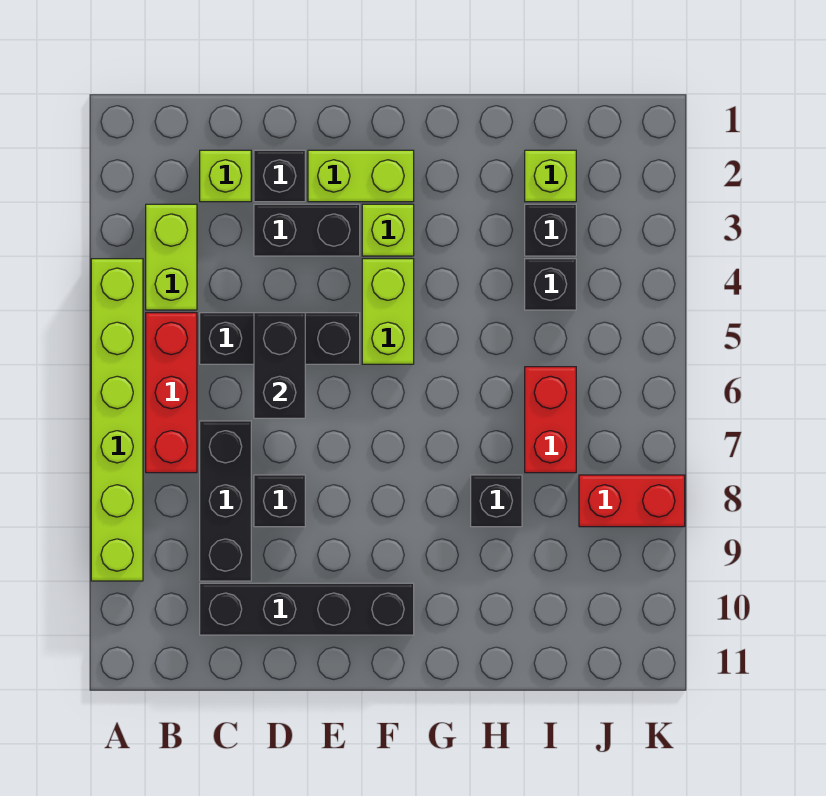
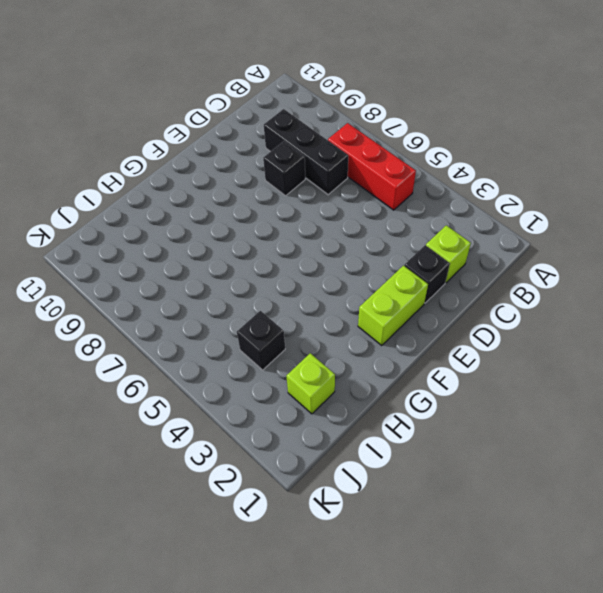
none -> lime 1x6 brick [91,259,143,581]
none -> lime 1x2 brick [146,204,197,310]
none -> black 1x3 brick [200,313,360,364]

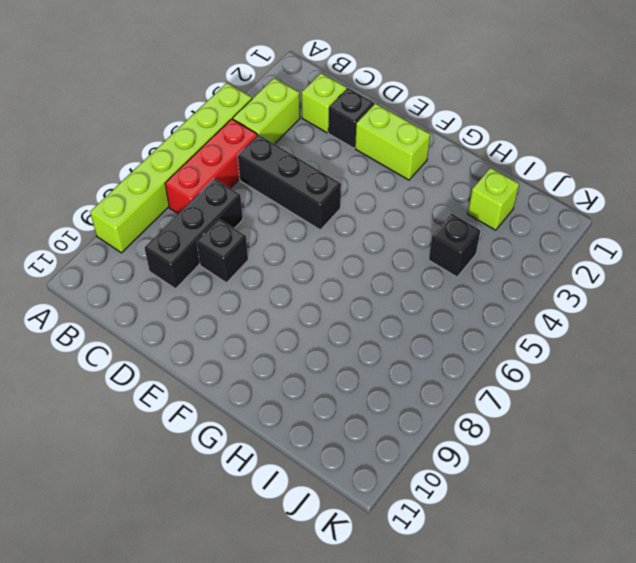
none -> black 1x4 brick [200,583,414,635]
none -> black 1x2 brick [254,204,360,256]
none -> lime 1x1 brick [362,204,414,256]

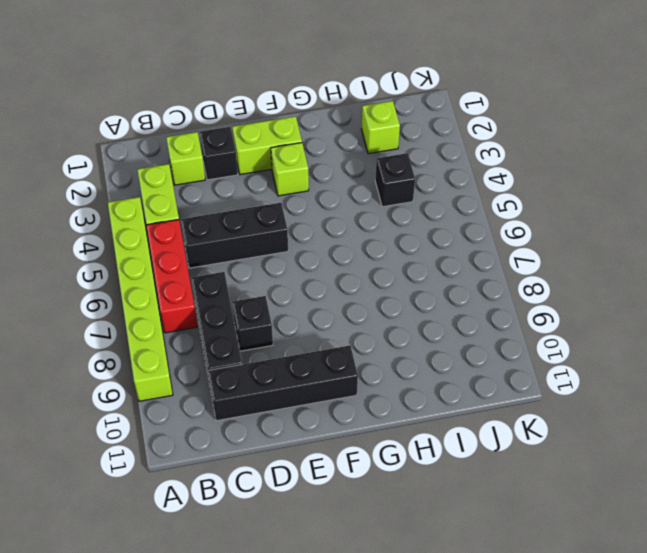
none -> black 1x2 brick [254,204,360,256]
none -> lime 1x2 brick [362,259,414,364]
none -> black 1x1 brick [471,475,522,527]

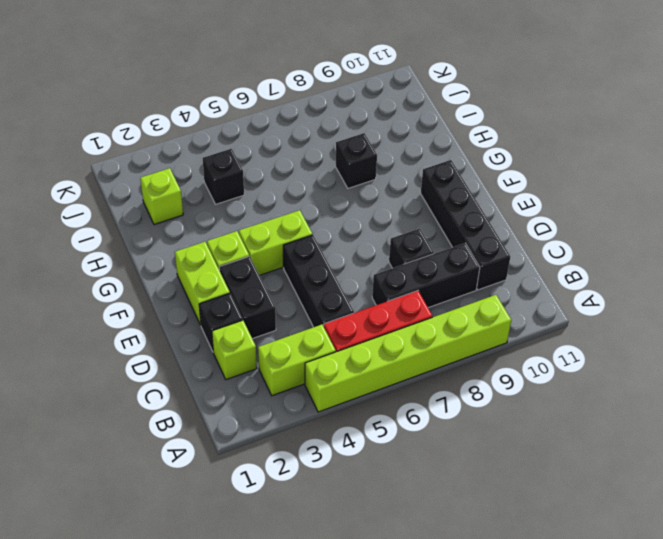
none -> black 1x1 brick [525,204,576,256]
none -> red 1x2 brick [525,367,576,473]
none -> red 1x2 brick [579,475,685,527]

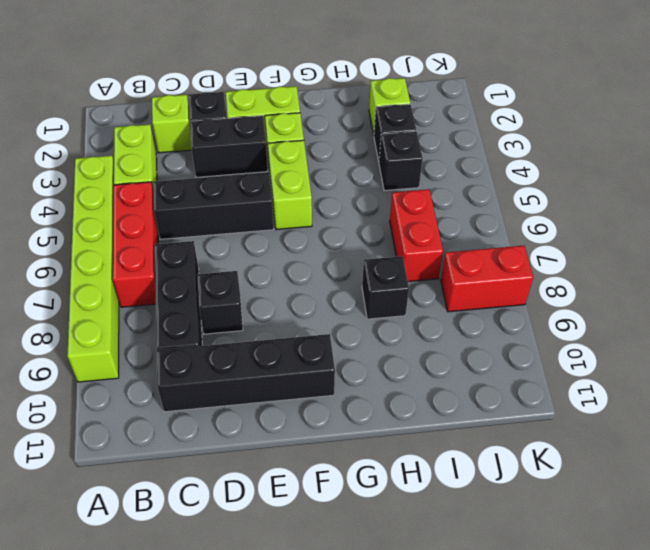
none -> black 1x2 brick [254,313,305,418]

